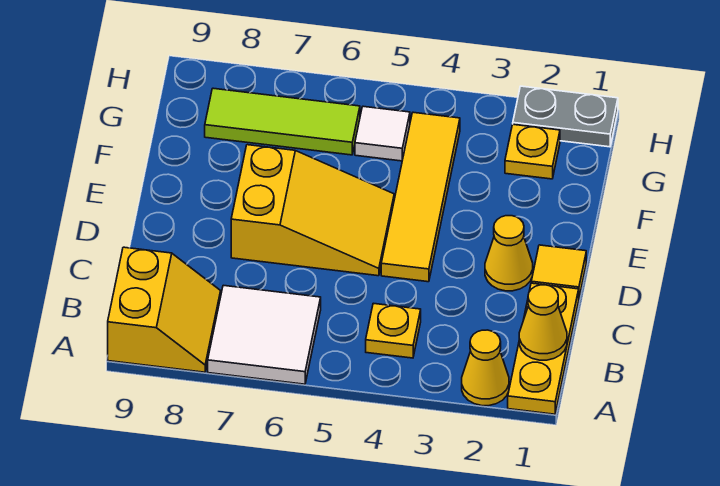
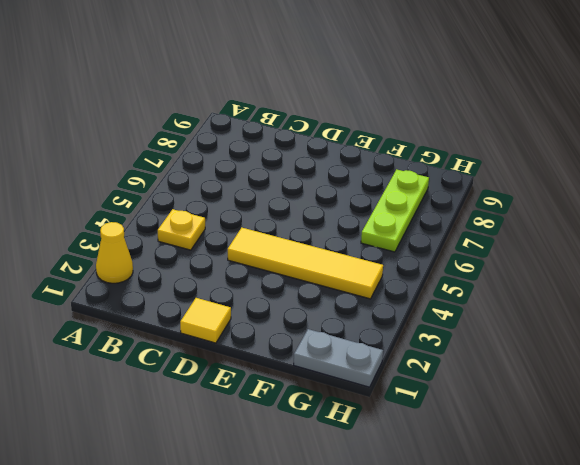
grey 1x2 plate [294,329,383,387] -> grey 1x2 plate turned to [513,86,618,147]
lime 1x3 plate [361,169,429,252] -> lime 1x3 tile [205,88,360,155]
none -> yellow 1x3 plate [508,283,579,414]
none -> white 2x2 tile [208,285,321,384]
none -> yellow 2x2 slope [108,247,221,372]

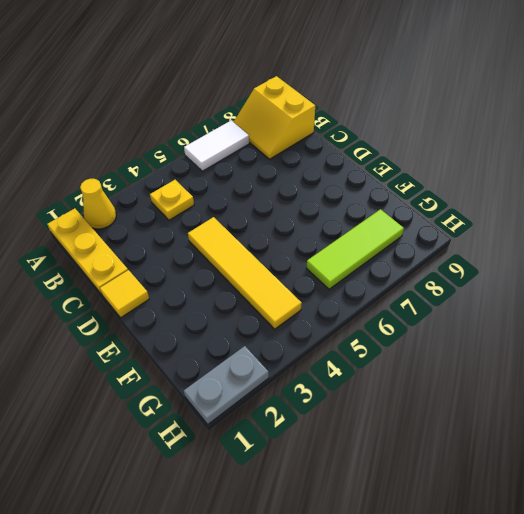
white 1x2 tile [184,121,249,171] -> white 2x2 tile [208,285,321,384]
none -> yellow 1x1 cone [485,216,533,291]
none -> yellow 2x3 slope [231,145,394,276]
none -> yellow 1x1 plate [505,124,560,179]

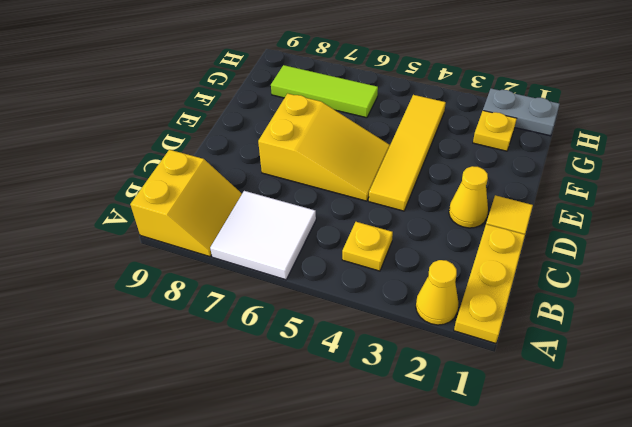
none -> white 1x1 tile [355,106,410,161]
none -> yellow 1x1 cone [519,285,567,360]

